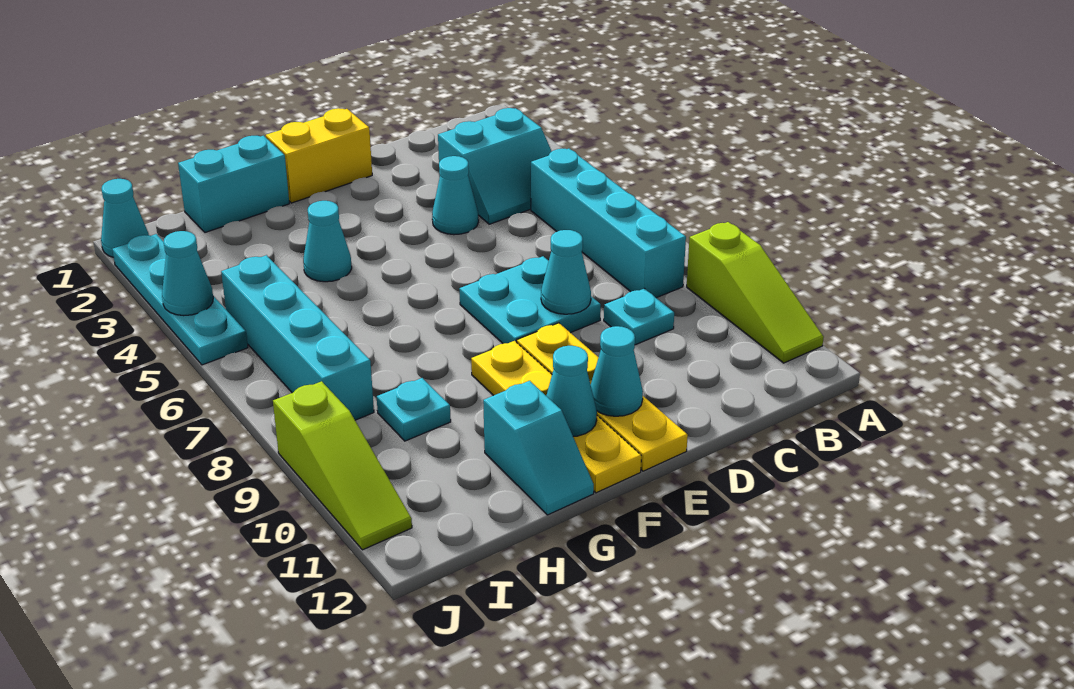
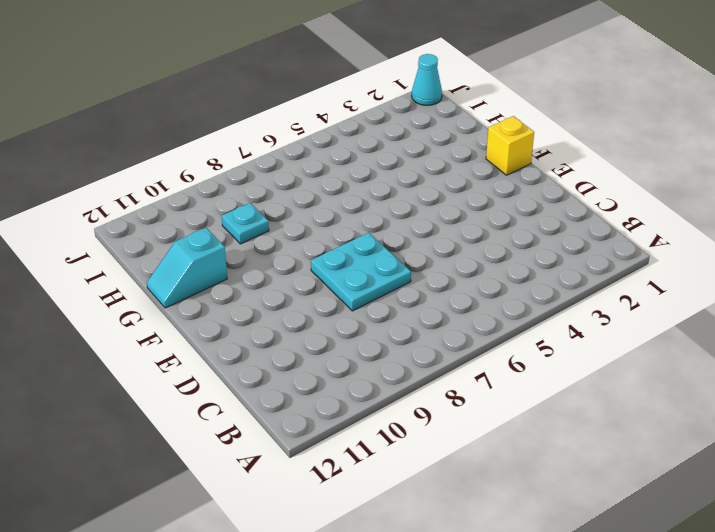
yellow 1x1 brick [486,116,534,175] -> yellow 1x2 brick [266,108,372,203]
none -> lime 1x3 slope [687,222,824,363]
none -> cyan 2x2 slope [438,108,552,224]
none -> cyan 1x4 brick [531,149,686,298]

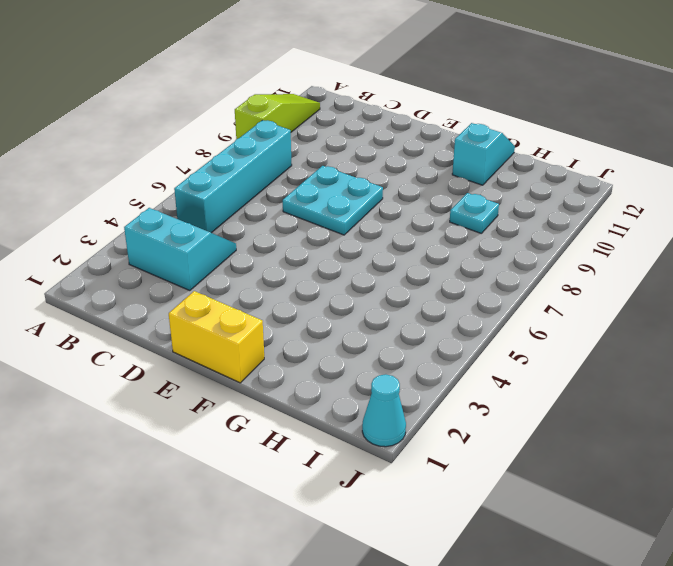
none -> cyan 1x1 plate [604,288,674,345]
none -> cyan 1x1 cone [432,156,479,235]
none -> yellow 1x4 plate [517,323,688,471]

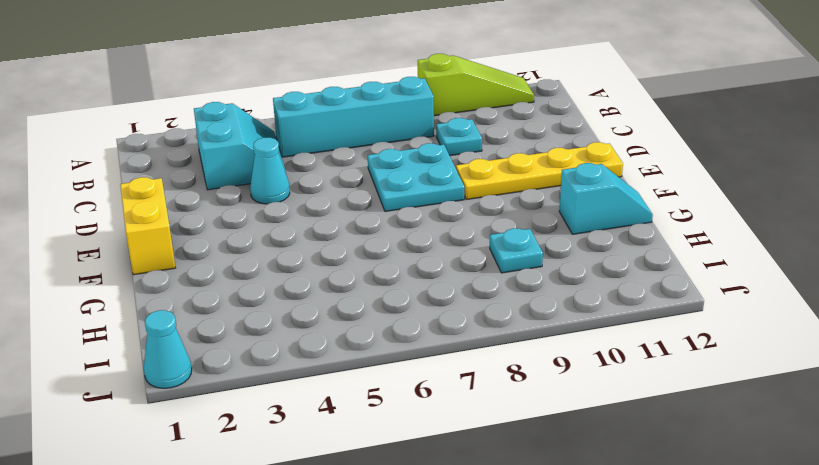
none -> yellow 1x4 plate [471,341,641,493]
none -> cyan 1x2 brick [178,136,289,233]
none -> cyan 1x1 cone [303,201,352,282]

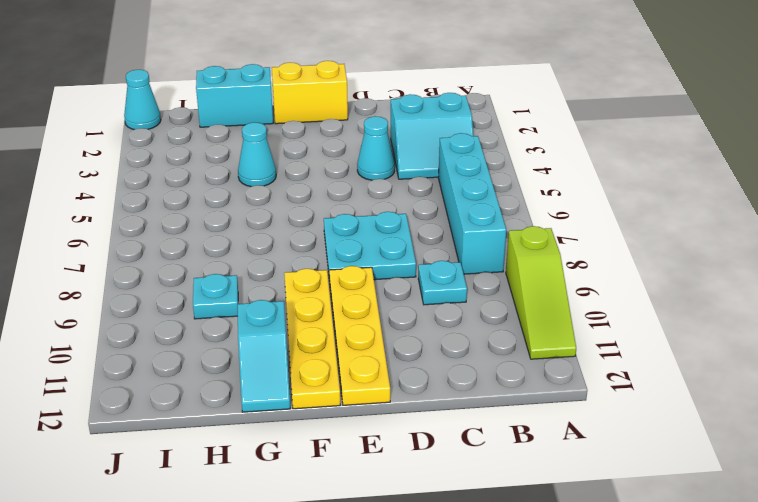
none -> cyan 1x4 brick [221,255,374,420]
none -> cyan 1x4 plate [112,234,248,365]
none -> lime 1x3 slope [273,381,412,550]

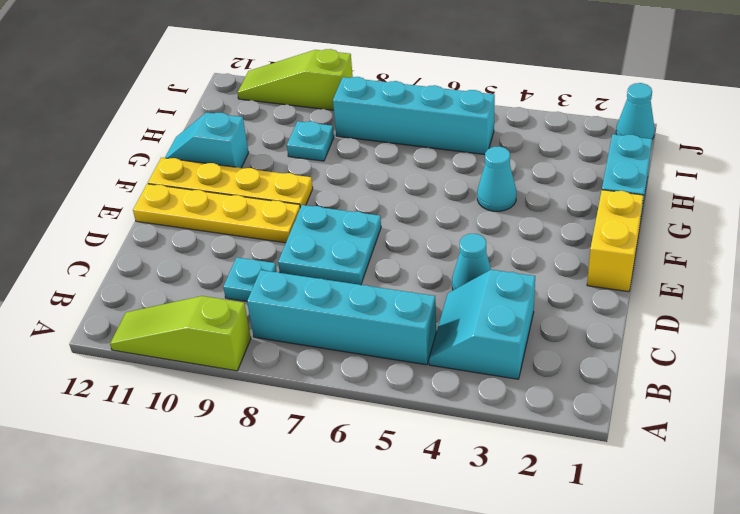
none -> cyan 1x4 plate [112,234,248,365]
none -> cyan 1x1 cone [541,230,591,314]
none -> cyan 1x1 cone [591,326,643,416]

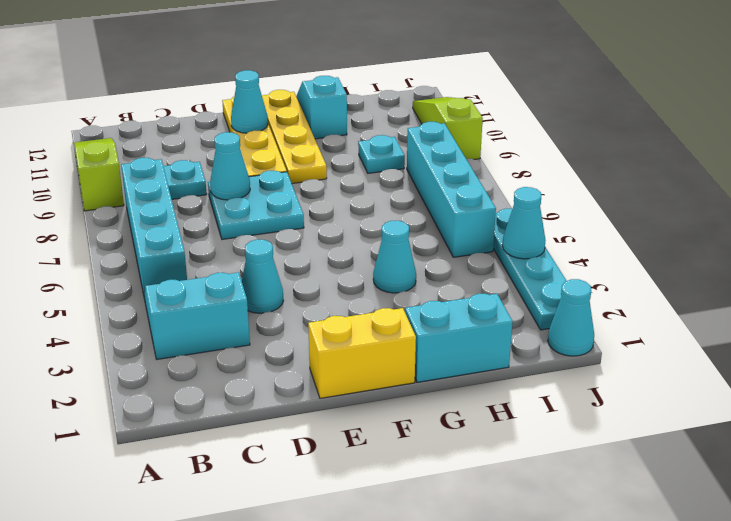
none -> cyan 1x1 cone [546,346,597,436]

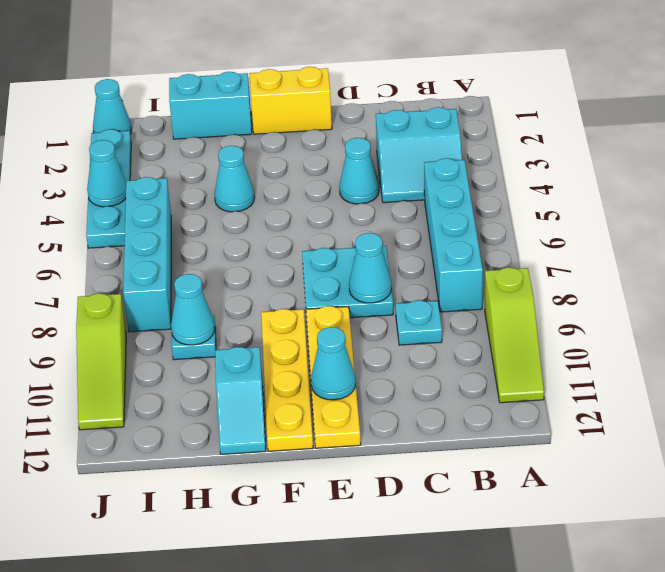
cyan 1x1 cone [171,274,215,345] -> cyan 1x1 cone moved to [546,346,597,436]

